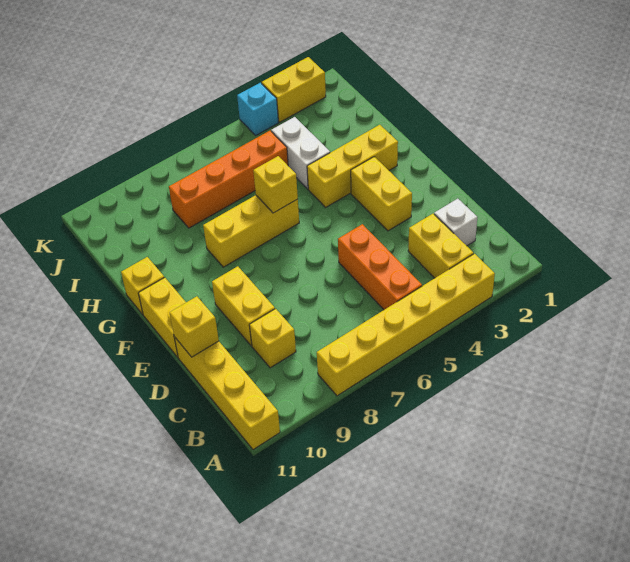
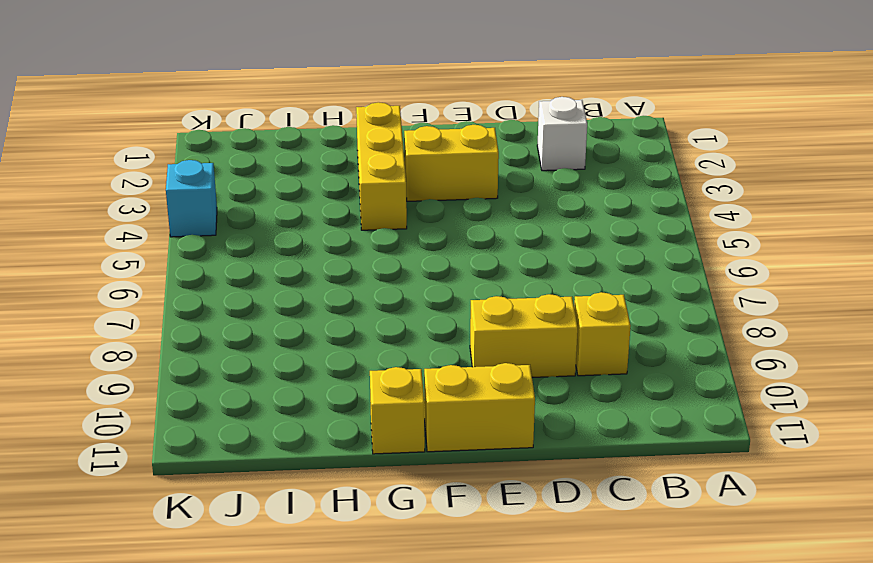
none -> yellow 1x6 brick [317,254,495,396]
none -> yellow 1x4 brick [174,337,280,450]
none -> yellow 1x2 brick [408,214,473,278]

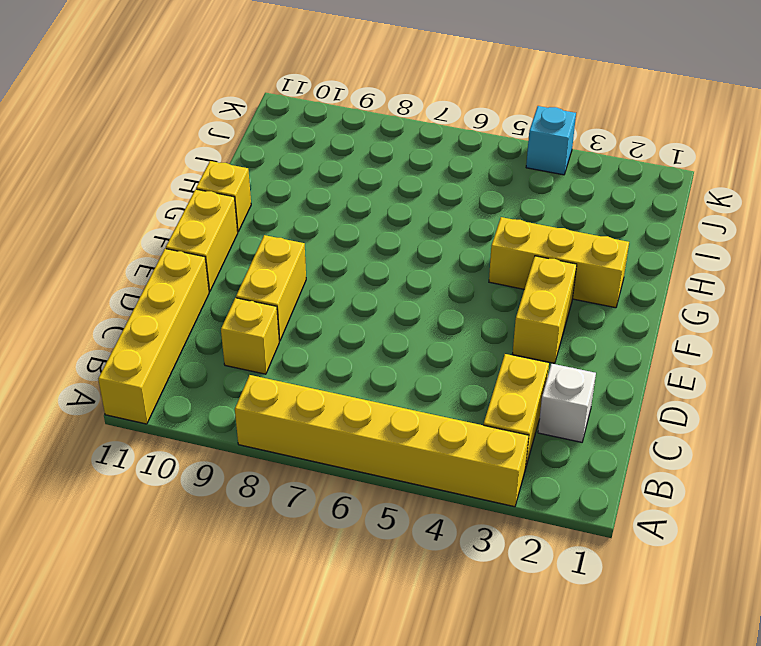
none -> orange 1x3 brick [338,224,422,310]
none -> yellow 1x3 brick [203,195,299,267]
none -> white 1x2 brick [271,117,330,189]

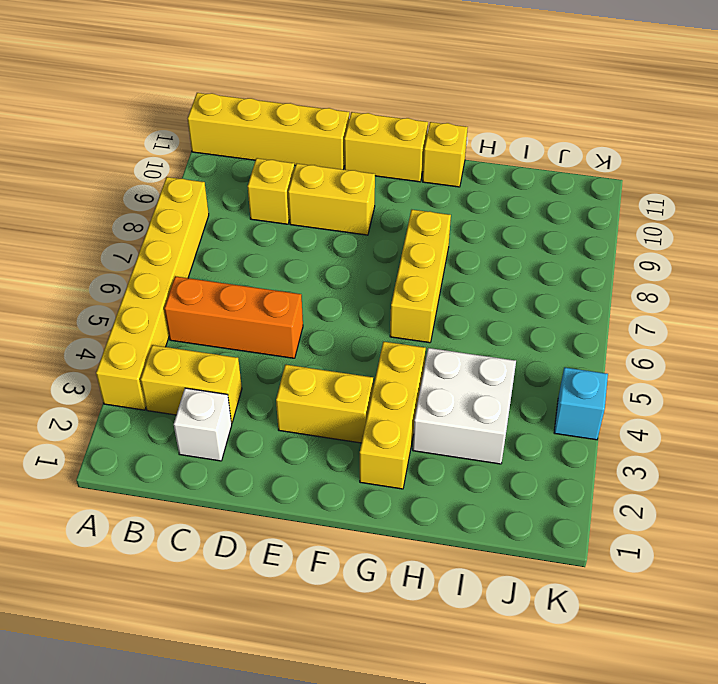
white 2x2 brick [413,348,516,464] -> white 1x2 brick [271,117,330,189]
none -> orange 1x4 brick [169,131,288,228]
none -> yellow 1x2 brick [262,57,326,122]
none -> yellow 1x1 brick [169,296,219,357]

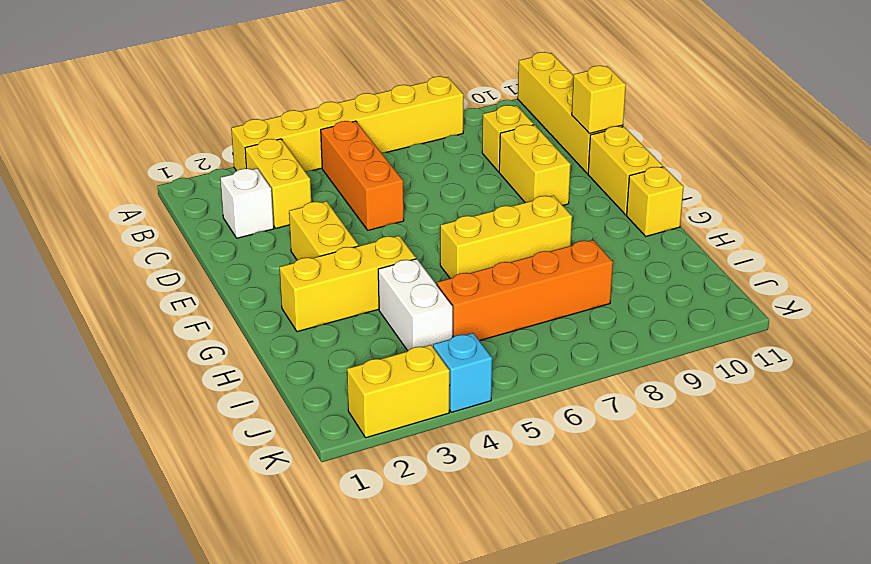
none -> yellow 1x1 brick [253,156,298,213]

